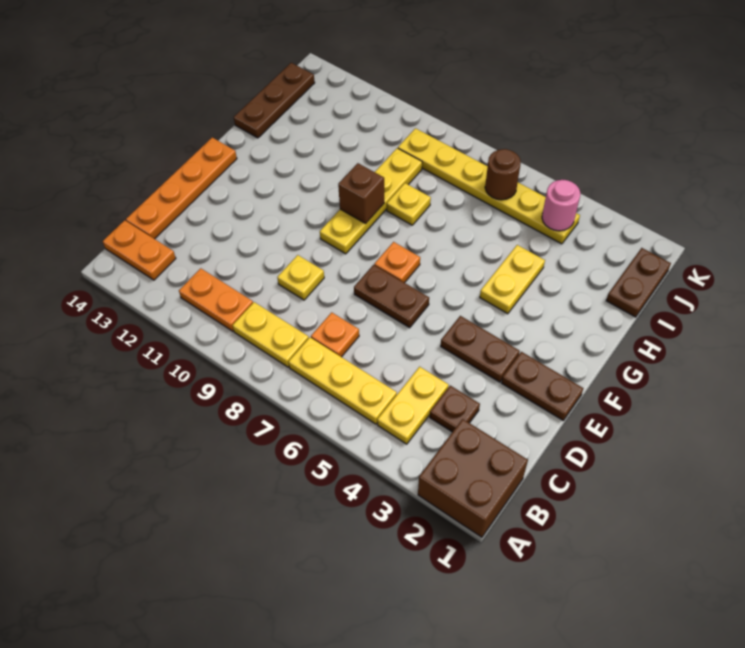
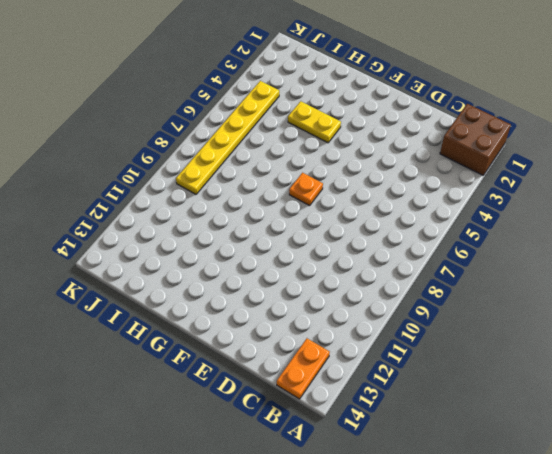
none -> yellow 1x2 plate [377,367,449,444]
none -> yellow 1x3 plate [289,337,397,424]
none -> yellow 1x2 plate [232,302,309,367]

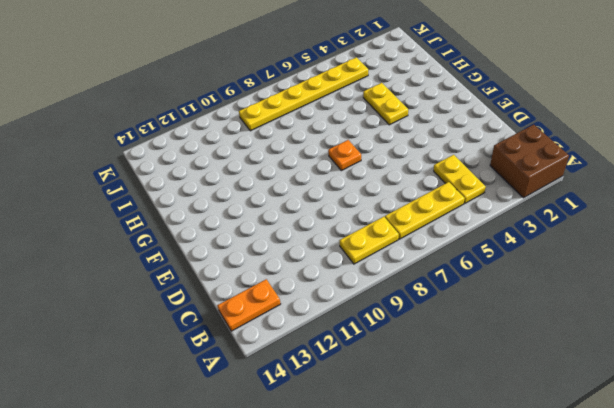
none -> orange 1x2 plate [179,268,253,331]
none -> brown 1x1 plate [430,386,480,432]
none -> orange 1x1 plate [311,312,359,357]

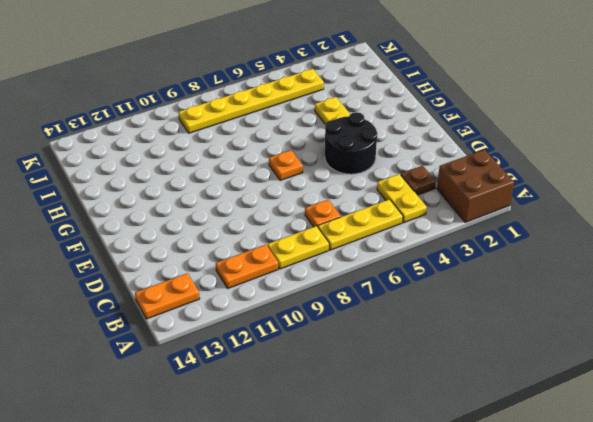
black 2x2 round brick [325,112,378,174] -> brown 1x2 plate [441,316,520,382]
none -> orange 1x4 plate [126,137,237,239]
none -> yellow 1x1 plate [277,255,324,300]
none -> brown 1x2 plate [502,352,583,421]

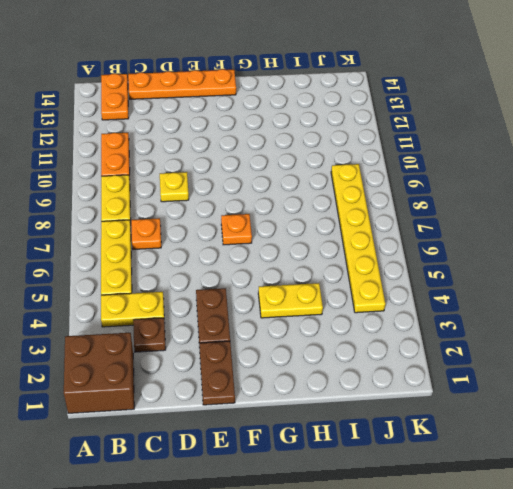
none -> brown 1x2 plate [354,265,429,328]
none -> yellow 1x4 plate [320,148,422,254]
none -> yellow 1x1 plate [387,183,431,225]

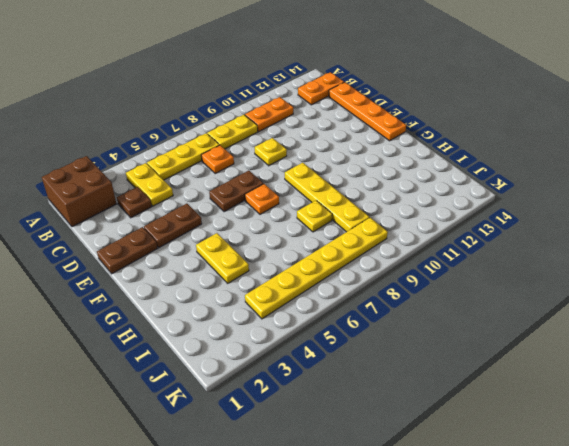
none -> brown 1x3 plate [234,63,315,138]
none -> brown 1x2 plate [606,248,671,317]
none -> brown 1x1 brick [338,163,384,224]

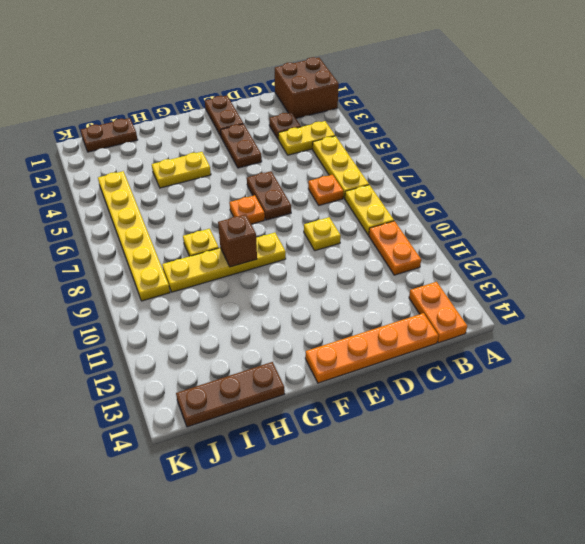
none -> pink 1x1 round brick [542,180,580,231]
none -> brown 1x1 round brick [485,149,521,200]

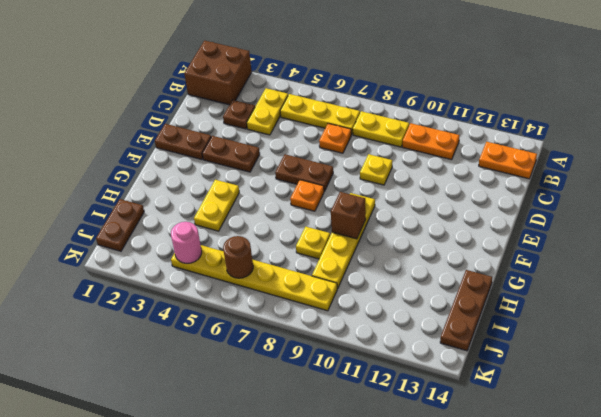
none -> orange 1x4 plate [126,137,237,239]

